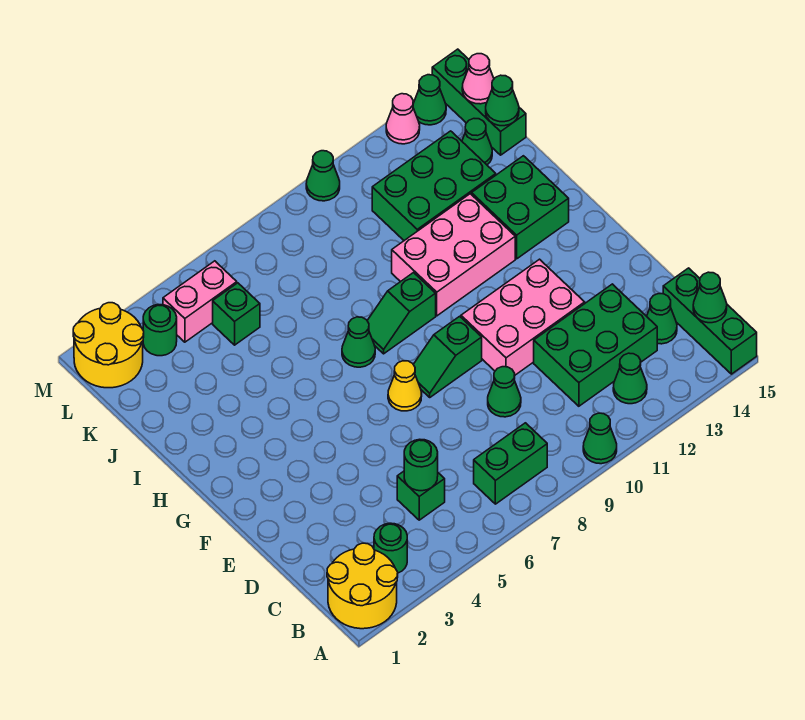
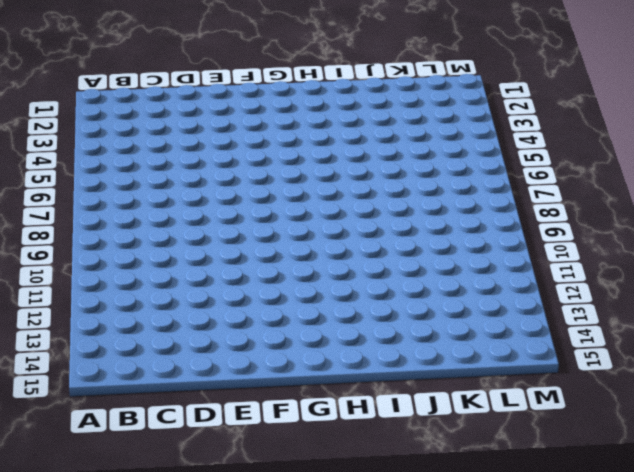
none -> yellow 2x2 round brick [327,543,398,629]
none -> green 1x1 cone [583,413,617,464]
none -> green 1x3 brick [663,268,757,374]
none -> green 1x1 round brick [374,523,407,573]

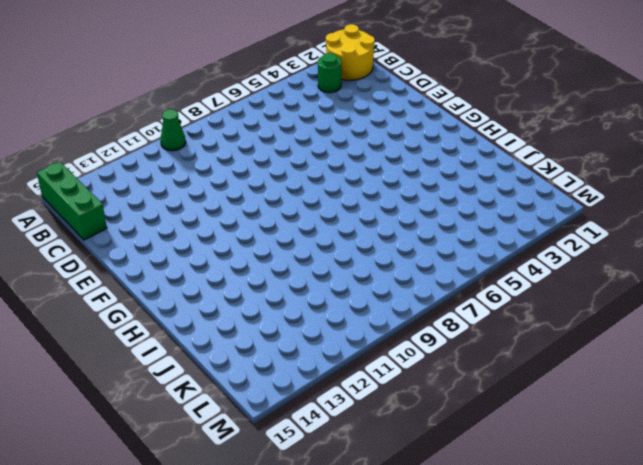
none -> green 1x2 brick [474,423,547,504]
none -> green 1x1 cone [613,353,647,404]
none -> green 1x1 brick [397,471,445,520]
none -> green 2x3 brick [534,284,657,406]

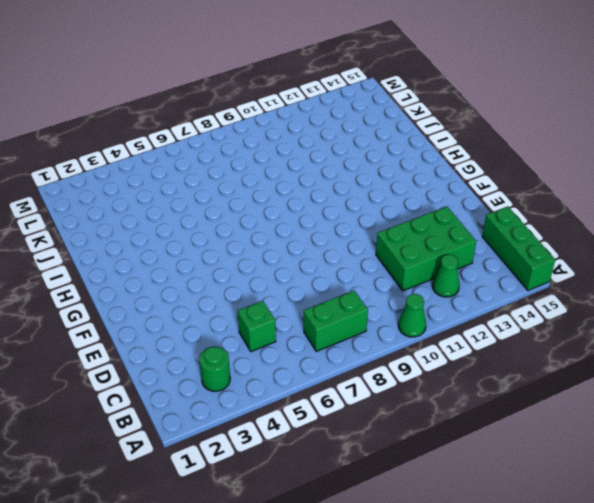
none -> yellow 2x2 round brick [327,543,398,629]
none -> green 1x1 cone [647,294,677,344]
none -> green 1x1 cone [488,367,521,417]
none -> pink 2x3 brick [461,259,585,375]

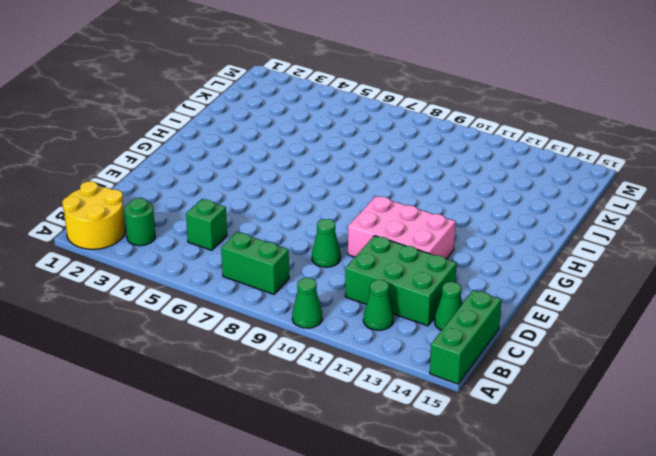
none -> yellow 1x1 cone [388,361,422,411]
none -> green 1x2 slope [413,316,482,397]
none -> green 1x1 cone [342,317,375,367]
none -> green 1x2 slope [367,273,436,354]

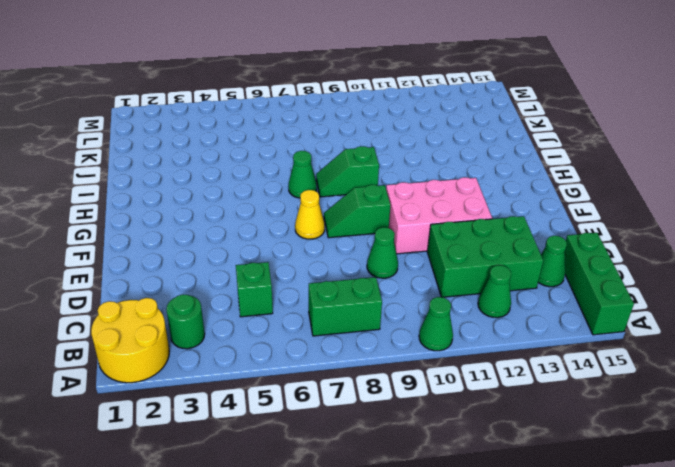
none -> pink 2x3 brick [392,194,515,316]
none -> green 2x2 brick [472,156,569,259]
none -> green 2x3 brick [372,131,496,240]
none -> green 1x1 brick [213,283,260,345]

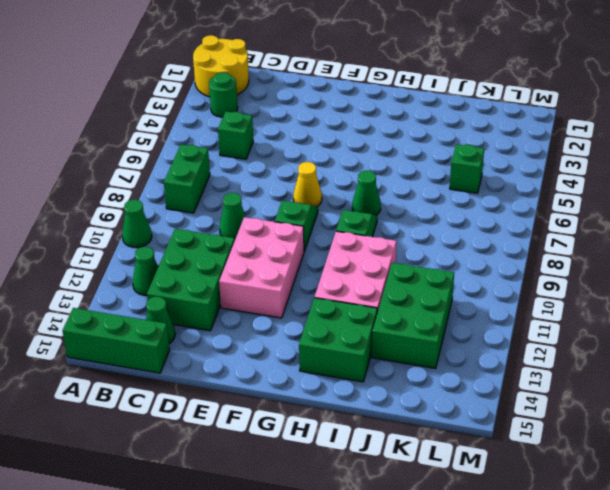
none -> green 1x1 cone [462,119,492,165]
none -> green 1x3 brick [432,49,526,155]
none -> yellow 2x2 round brick [73,303,144,388]
none -> green 1x1 round brick [143,304,177,356]

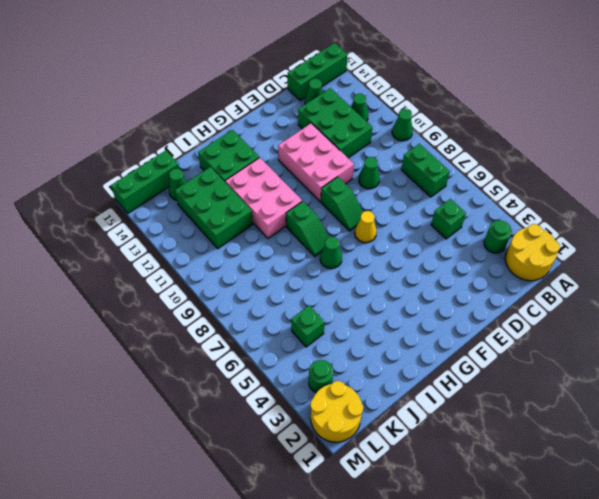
none -> pink 1x2 brick [163,261,237,342]
none -> green 1x1 cone [306,151,340,201]
none -> pink 1x1 cone [386,94,420,144]
none -> green 1x1 cone [413,75,446,125]

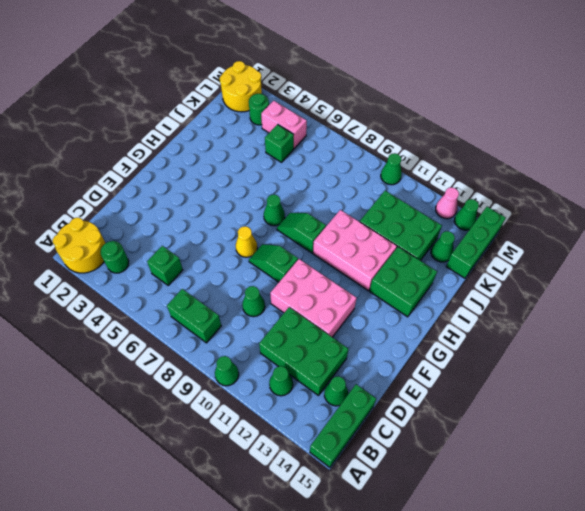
none -> green 1x1 cone [693,272,727,323]
none -> green 1x1 round brick [404,439,438,491]
none -> green 1x1 cone [486,75,519,126]
none -> pink 1x1 cone [462,54,494,104]

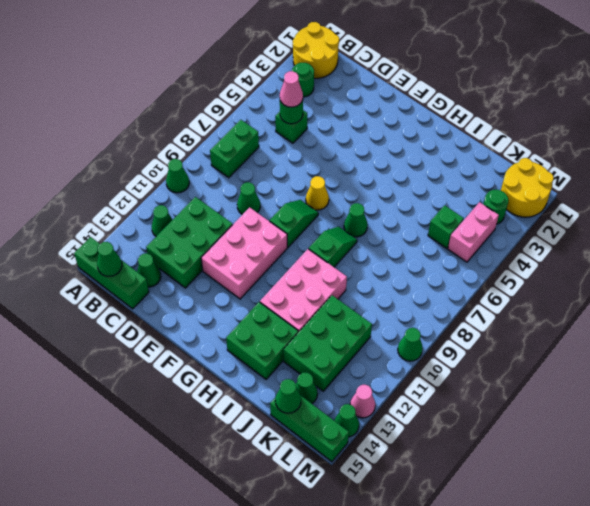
pink 1x1 cone [280,71,303,107] -> pink 1x1 cone moved to [462,54,494,104]

